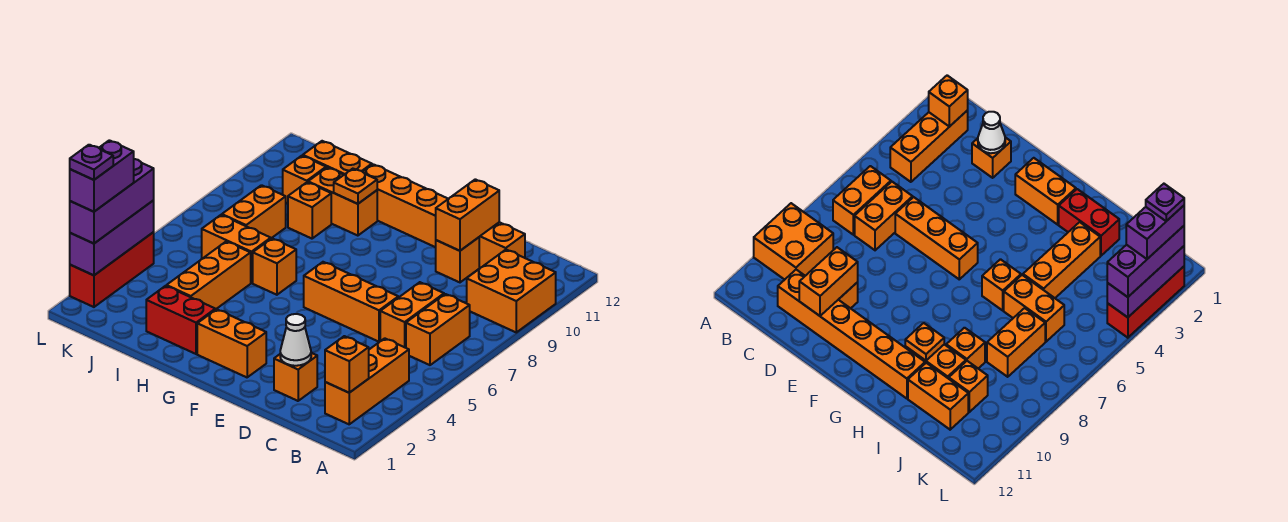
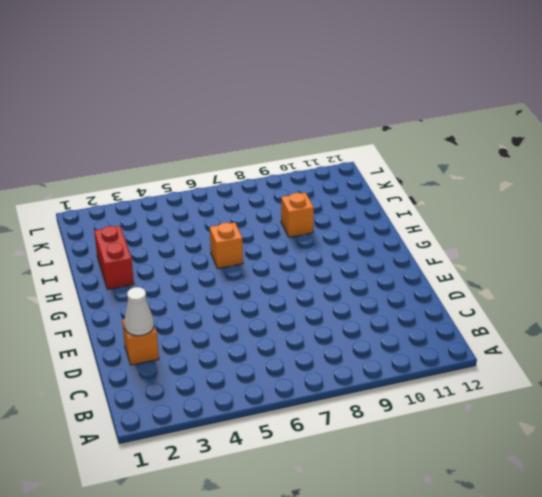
none -> orange 2x2 brick [467,250,556,332]
none -> orange 1x3 brick [325,338,409,424]
none -> orange 1x2 brick [406,294,470,365]

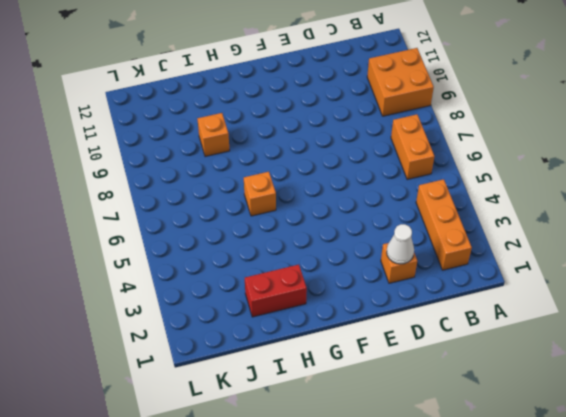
none -> orange 1x2 brick [380,282,444,348]
none -> orange 1x6 brick [363,164,525,268]
none -> orange 1x3 brick [304,262,398,342]

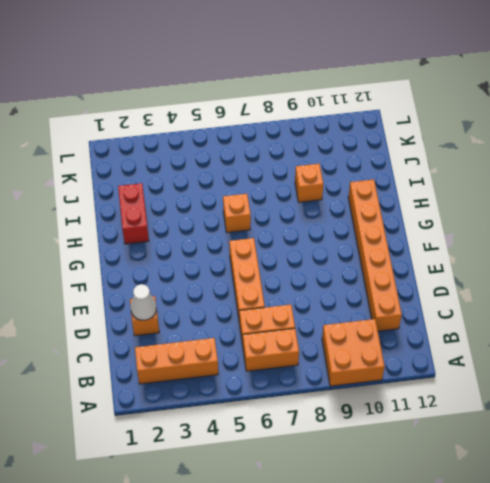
none -> orange 1x1 brick [436,237,479,282]
none -> orange 1x2 brick [197,309,266,377]
none -> orange 1x2 brick [308,167,377,236]

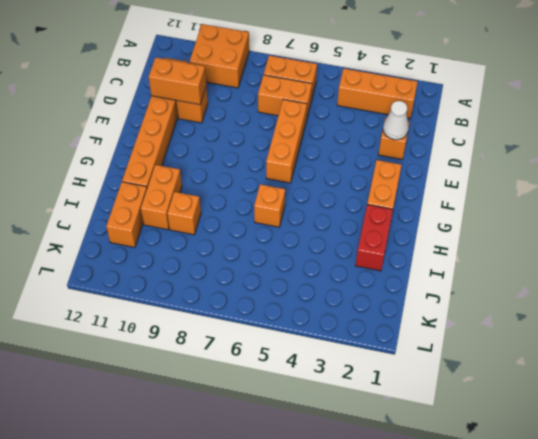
none -> orange 1x3 brick [167,241,251,310]
none -> orange 1x2 brick [202,215,271,283]
none -> orange 1x2 brick [222,185,286,238]

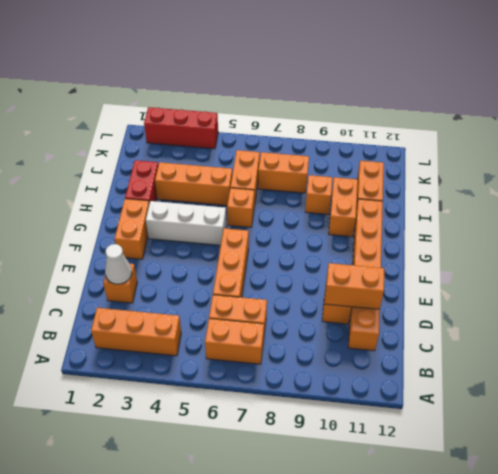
white 1x3 brick [146,201,226,245] -> none
none -> orange 2x2 brick [467,250,556,332]
none -> orange 1x1 brick [283,156,326,203]
none -> orange 1x1 brick [325,336,369,393]

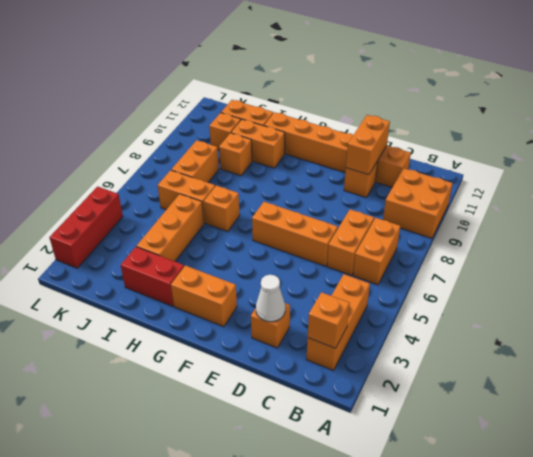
none -> orange 1x1 plate [334,169,377,204]
none -> purple 1x3 brick [70,200,154,275]
none -> purple 1x3 brick [70,159,154,244]

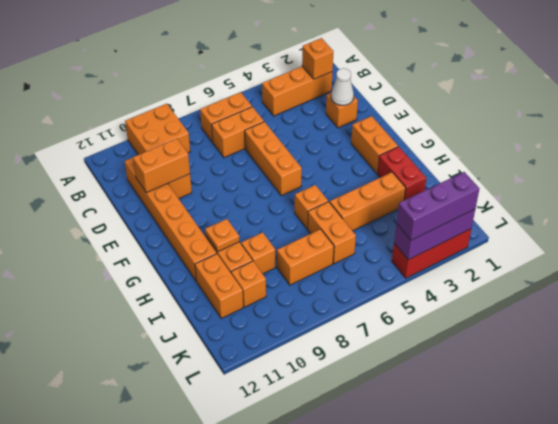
none -> purple 1x2 brick [70,140,134,212]
none -> purple 1x1 plate [70,145,113,180]

